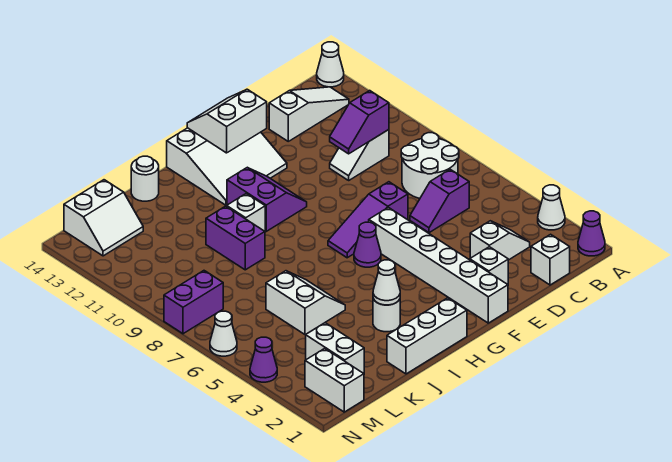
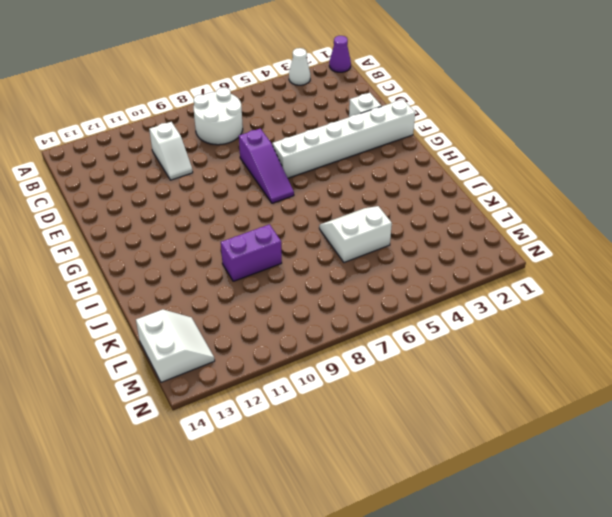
none -> white 1x1 cone [317,42,344,87]
none -> white 1x3 slope [269,87,349,141]
none -> white 1x1 brick [531,234,570,285]
none -> white 1x2 slope [470,221,530,260]

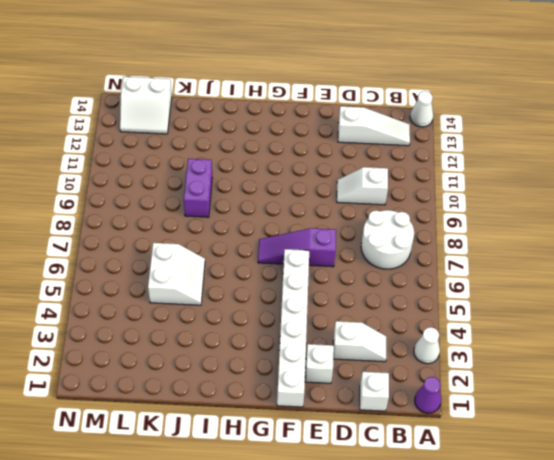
none -> purple 1x2 slope [410,169,469,233]
none -> white 3x3 slope [167,128,287,206]
none -> purple 1x1 cone [354,222,381,267]
none -> purple 2x2 slope [227,168,307,231]

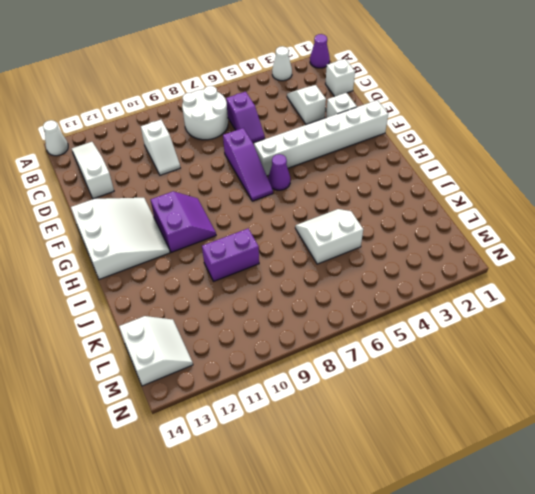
purple 2x2 slope [151,191,216,252] -> purple 2x2 slope turned to [227,168,307,231]
none -> white 1x3 brick [387,298,467,374]
none -> white 1x1 round brick [373,299,400,332]
none -> white 1x1 brick [227,194,265,231]
none -> white 1x1 round brick [131,156,159,201]

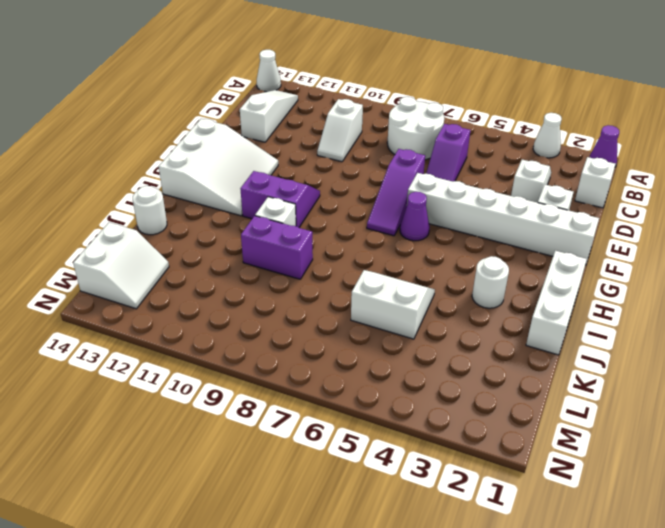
none -> white 1x2 brick [306,323,364,373]
none -> white 1x2 brick [305,348,364,412]
none -> purple 1x2 brick [164,271,223,334]
none -> purple 1x1 cone [250,337,277,382]

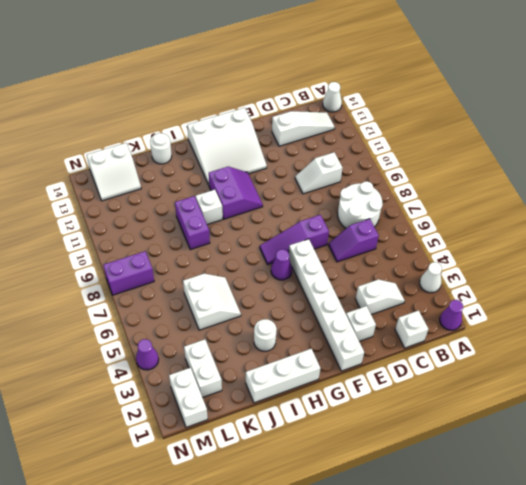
none -> white 1x1 cone [210,311,237,356]
none -> purple 1x2 slope [330,91,389,154]
none -> white 2x2 slope [187,89,267,153]
none -> white 1x1 cone [373,260,400,305]

